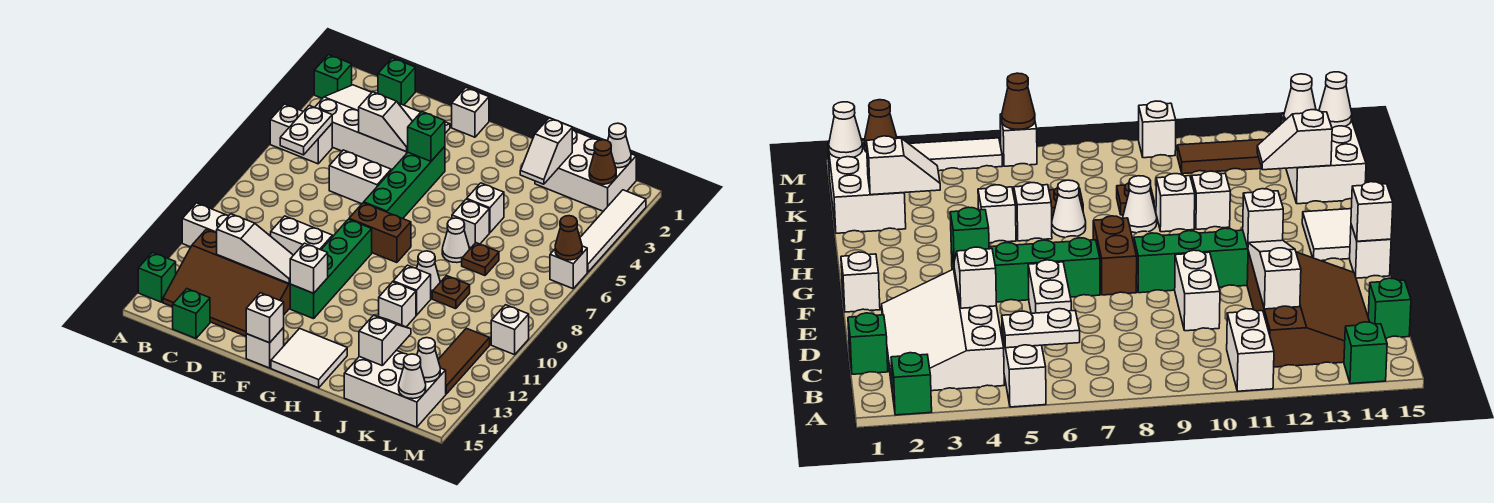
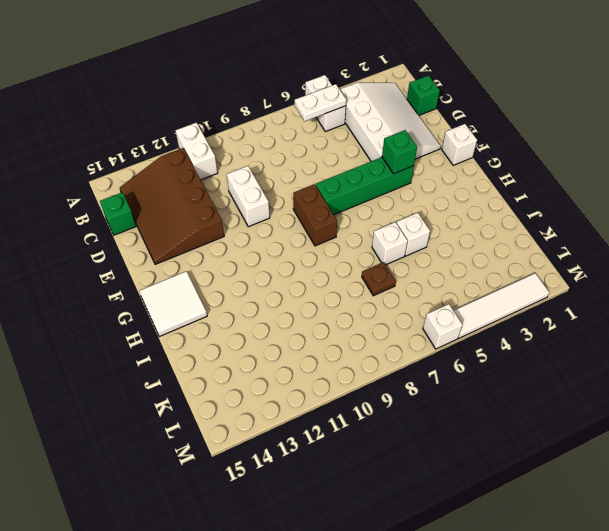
none -> green 1x1 brick [314,55,352,98]
none -> green 1x1 brick [138,252,176,302]
none -> white 1x2 brick [329,150,391,204]
none -> green 1x4 brick [290,219,372,319]

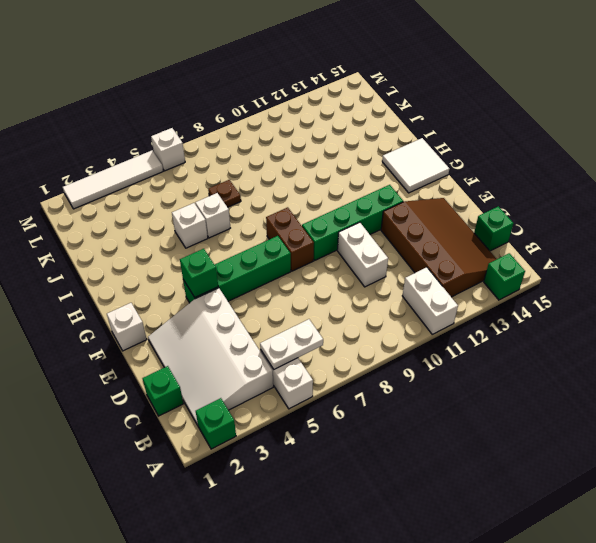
none -> white 1x2 brick [329,150,391,204]
none -> white 1x1 brick [246,328,284,368]
none -> white 1x1 cone [442,218,469,263]
none -> white 1x1 cone [417,251,440,295]

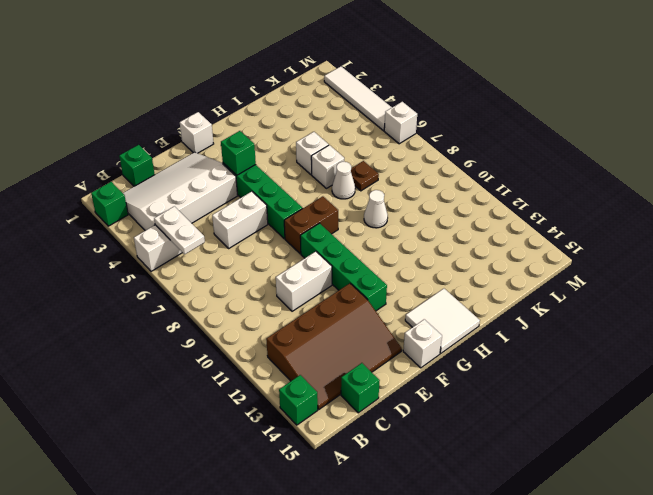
none -> white 1x2 brick [182,203,229,247]
none -> white 1x1 brick [393,265,431,315]
none -> white 1x1 brick [379,282,416,327]
none -> white 2x3 brick [535,130,636,211]

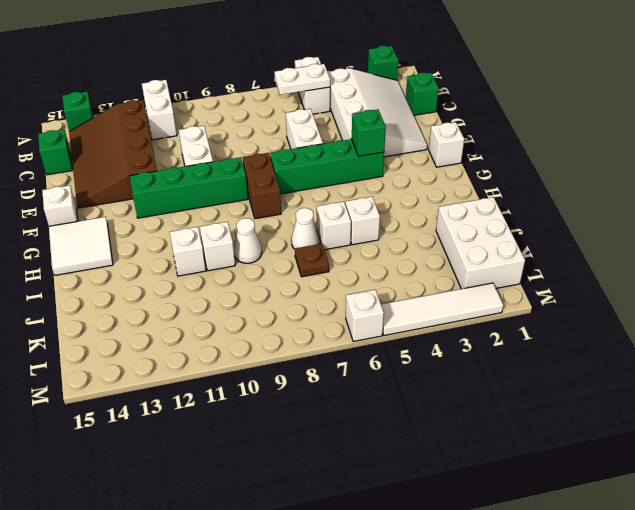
none -> brown 1x1 plate [432,276,470,309]
none -> white 2x3 brick [344,350,446,427]
none -> brown 1x3 tile [438,328,490,394]
none -> white 1x1 brick [491,305,529,355]

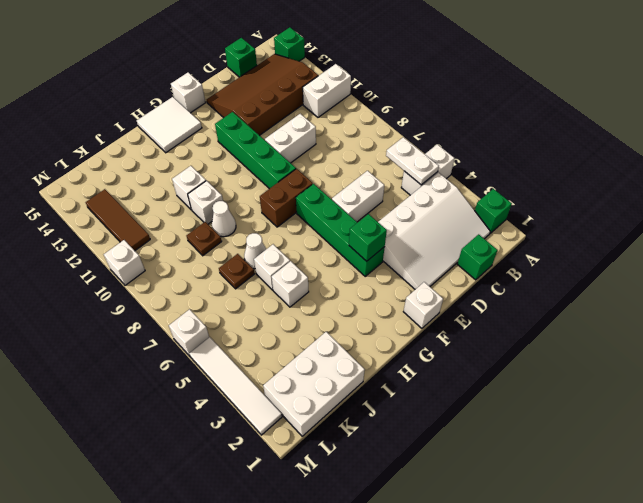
none -> white 2x3 brick [344,350,446,427]
none -> white 1x3 slope [217,214,293,283]
none -> white 1x2 slope [359,92,413,152]
none -> white 1x1 brick [290,243,328,293]

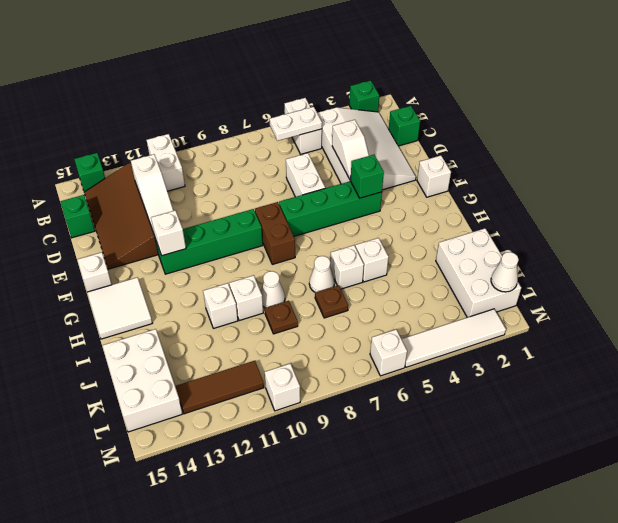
none -> white 1x2 brick [271,216,332,255]
none -> white 1x1 brick [246,293,284,343]
none -> white 1x2 slope [520,118,572,184]
none -> white 1x2 slope [359,315,411,365]

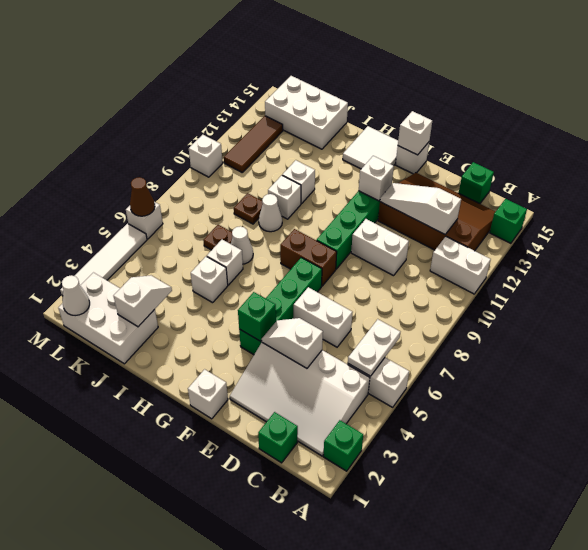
none -> white 1x2 slope [359,315,411,365]
none -> brown 1x1 cone [589,140,616,184]
none -> white 1x1 cone [417,338,440,382]
none -> white 1x1 cone [399,354,426,399]

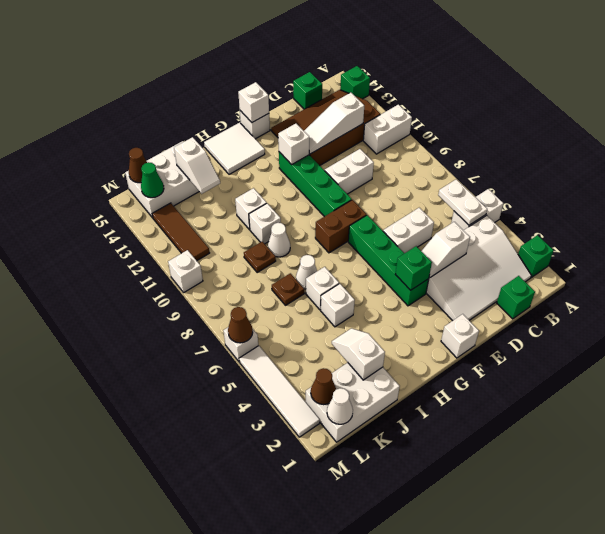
green 1x1 cone [141,162,164,198] -> white 1x1 cone [417,338,440,382]
brown 1x1 cone [129,148,147,183] -> white 1x1 cone [399,354,426,399]

